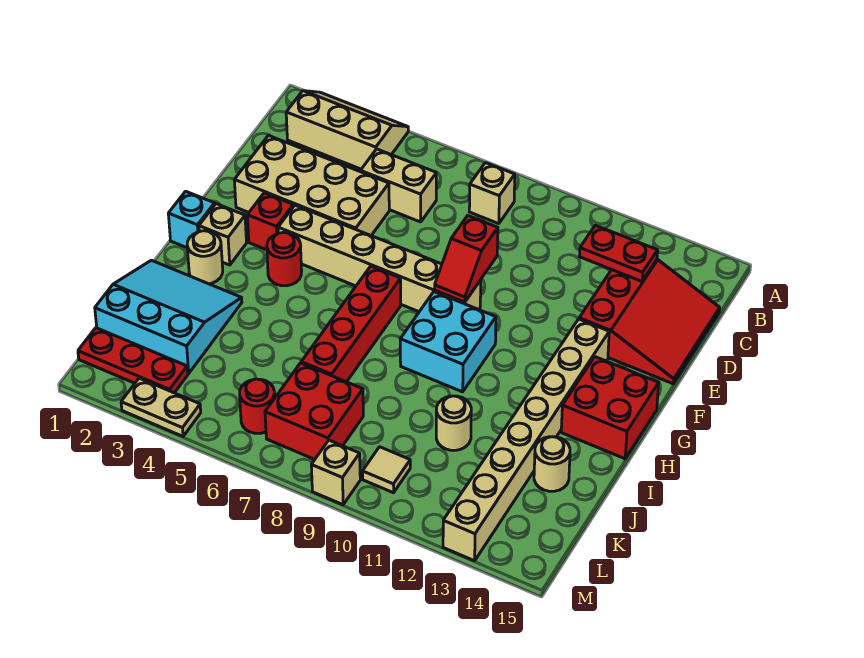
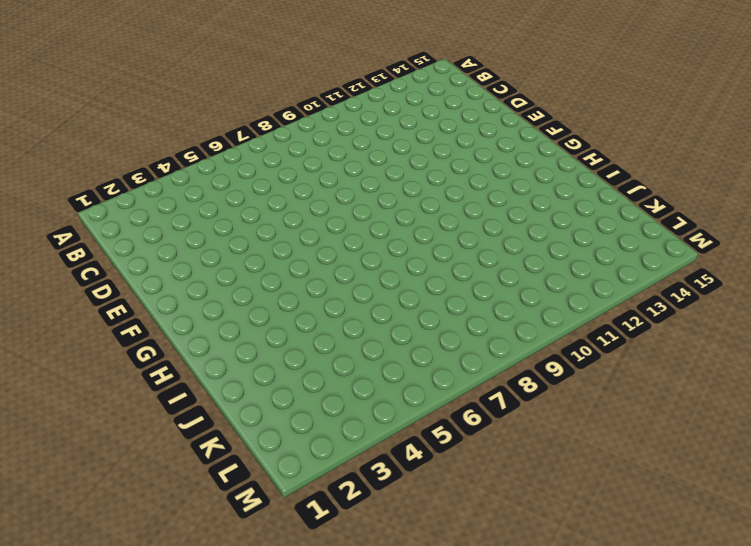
none -> tan 2x3 slope [286,91,408,169]
none -> tan 1x1 brick [469,163,515,224]
none -> tan 1x2 brick [360,149,436,222]

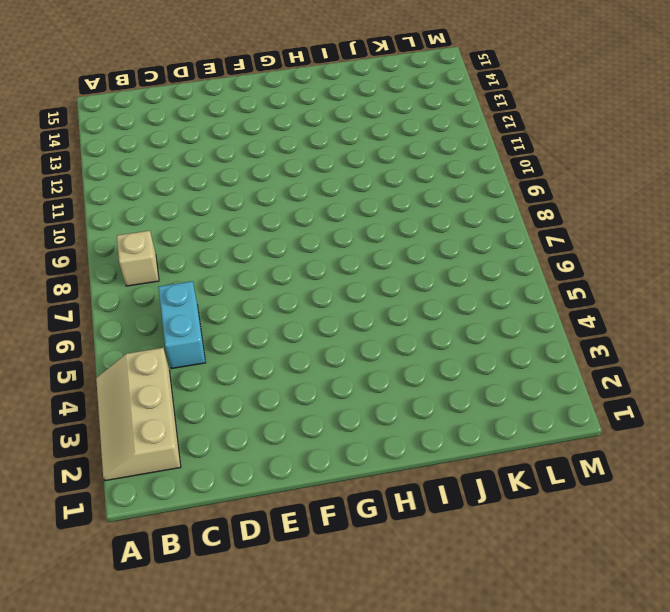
cyan 1x2 brick [158,281,206,369] -> tan 1x2 brick [360,149,436,222]
none -> red 3x3 slope [579,259,720,384]
none -> tan 2x4 brick [234,136,389,235]
none -> red 1x1 brick [247,193,293,250]

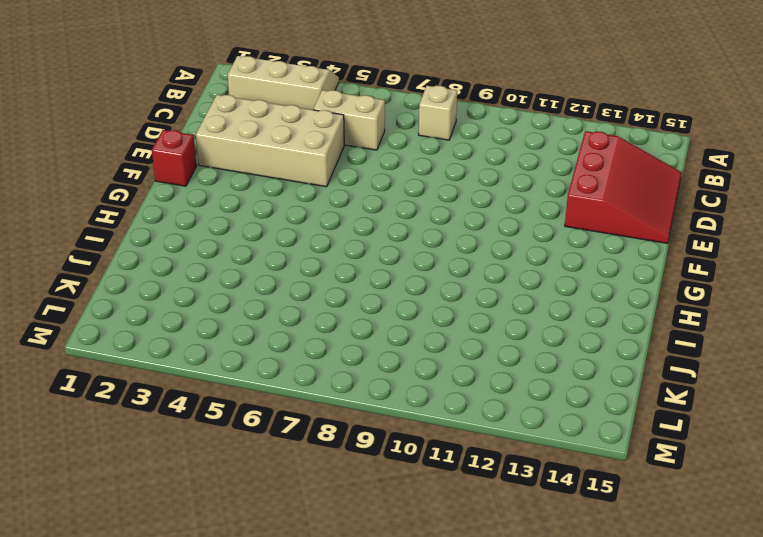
red 1x1 brick [152,130,196,186] -> red 1x1 brick moved to [247,193,293,250]
none -> tan 1x6 brick [278,205,481,312]
none -> tan 1x8 brick [443,319,609,561]
none -> cyan 1x1 brick [168,191,215,248]

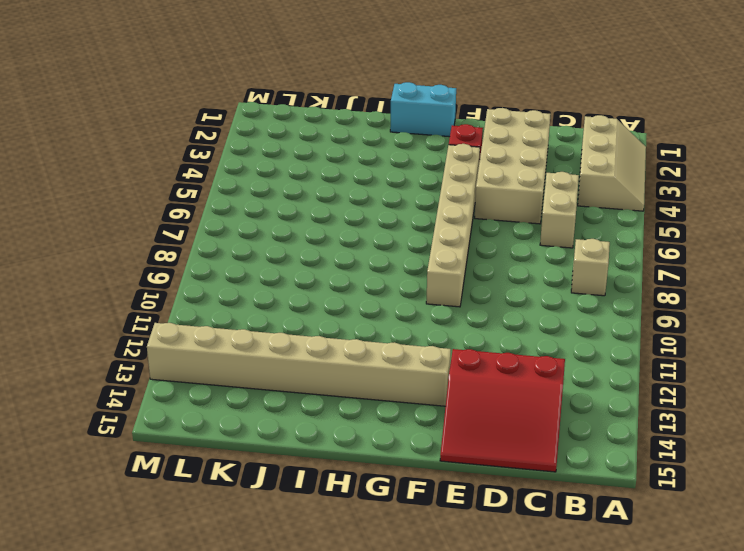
cyan 1x2 brick [390,82,456,137] -> cyan 1x1 brick [168,191,215,248]
none -> tan 1x1 brick [199,204,247,265]
none -> red 1x1 round brick [267,232,302,286]
none -> red 1x4 brick [301,266,401,382]

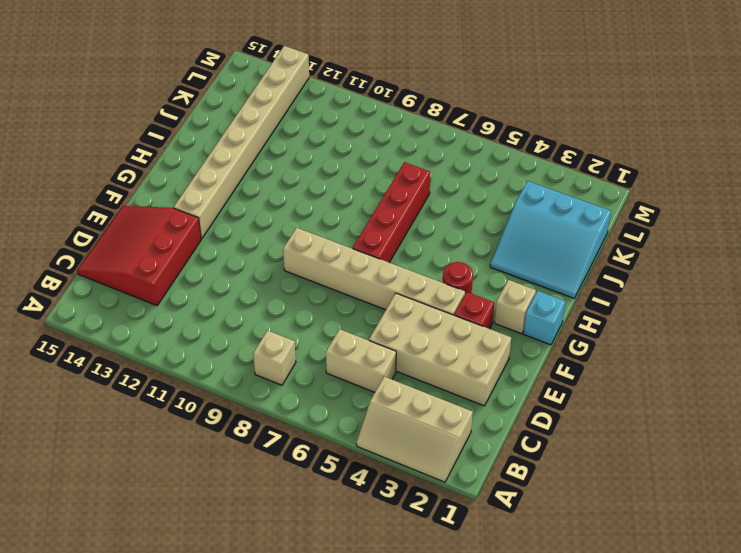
none -> cyan 2x2 brick [400,292,496,392]
none -> red 2x2 brick [561,357,659,459]
none -> tan 1x1 round brick [187,231,223,284]

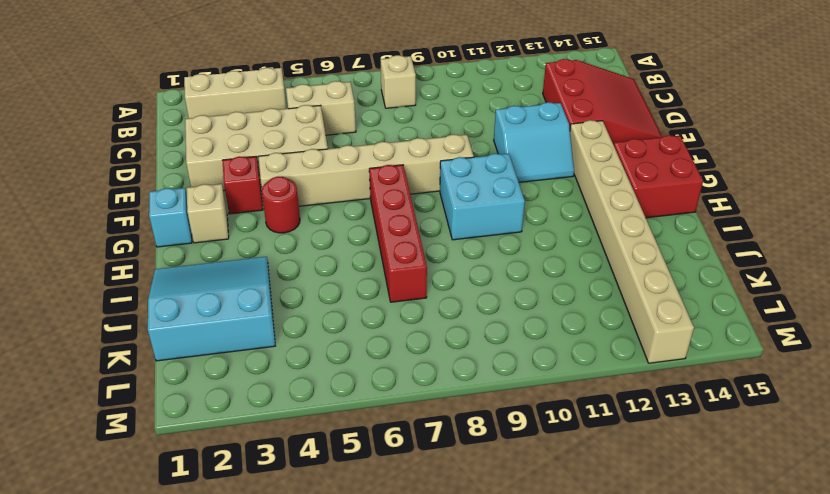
cyan 2x2 slope [494,102,574,182] -> none
none -> tan 1x1 round brick [187,231,223,284]
none -> tan 1x1 round brick [436,396,471,450]
none -> tan 1x1 round brick [534,437,570,491]

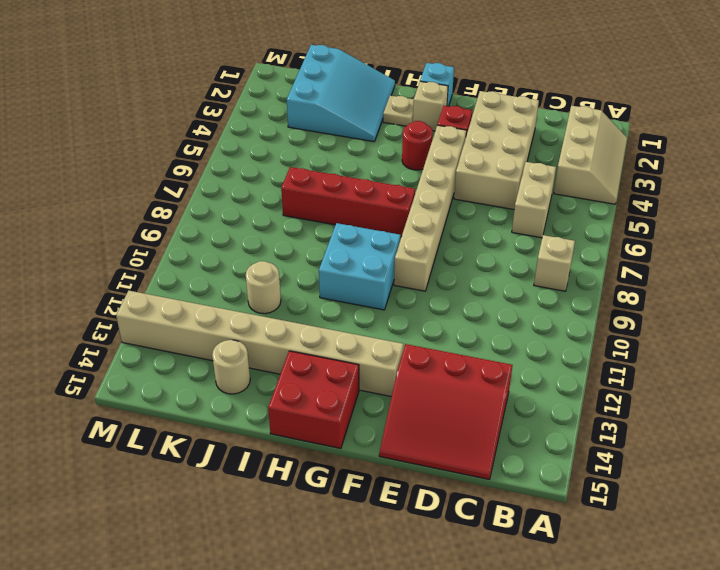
tan 1x1 plate [383,95,414,126] -> tan 1x1 round brick [187,231,223,284]
none -> red 2x2 brick [265,363,363,459]
none -> red 1x3 plate [78,328,188,393]
none -> red 1x1 round brick [240,379,275,433]

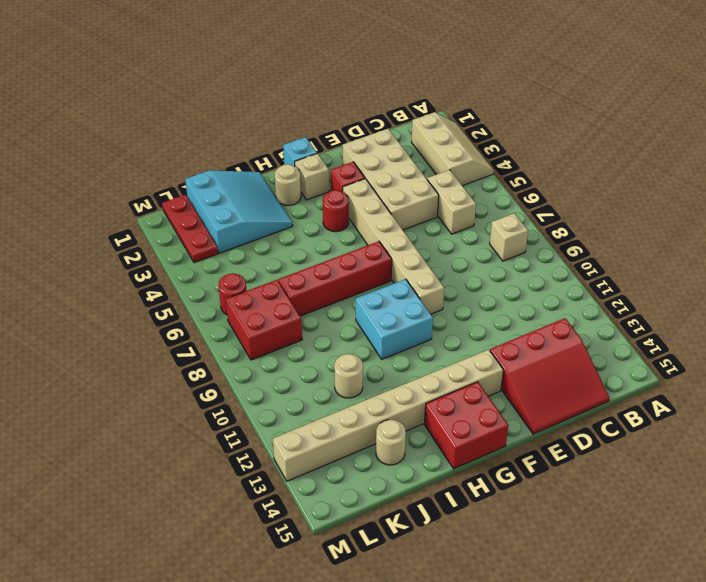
none -> tan 1x1 tile [363,447,410,493]
none -> tan 1x2 plate [121,378,201,436]
none -> tan 1x1 brick [311,440,360,505]

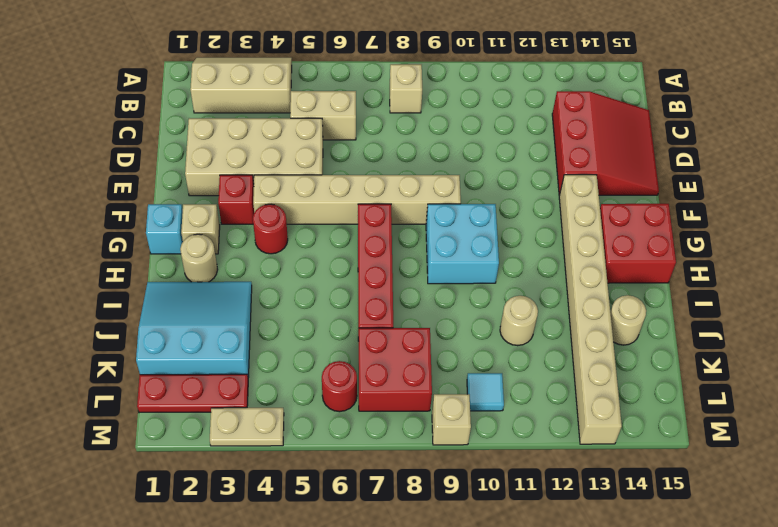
cyan 1x1 tile [467,373,504,411] -> tan 1x1 tile [363,447,410,493]
none -> red 1x2 plate [580,225,658,281]
none -> red 1x2 slope [435,216,498,302]

